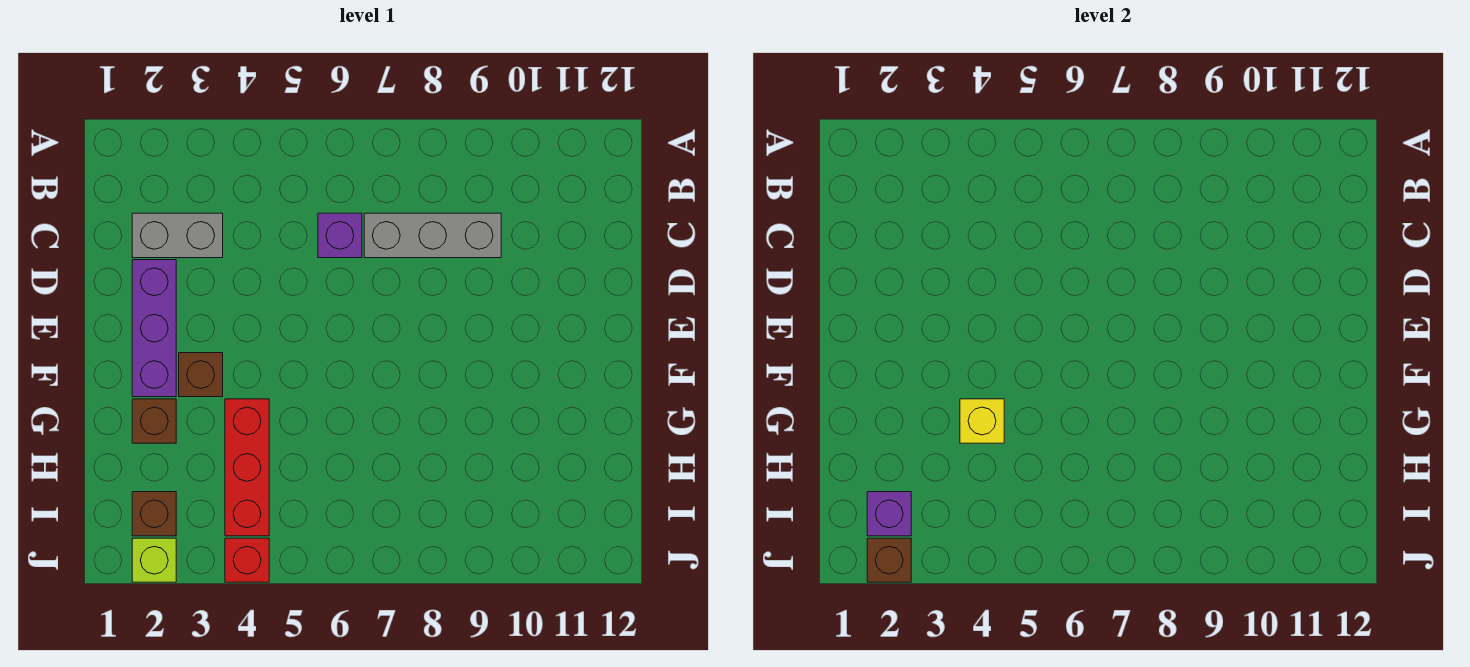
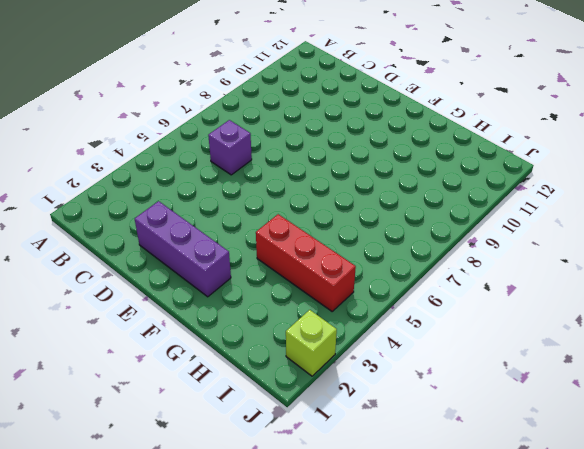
none -> grey 1x2 brick [132,213,223,258]
none -> grey 1x3 brick [364,213,501,258]
none -> brown 1x1 brick [179,353,223,397]

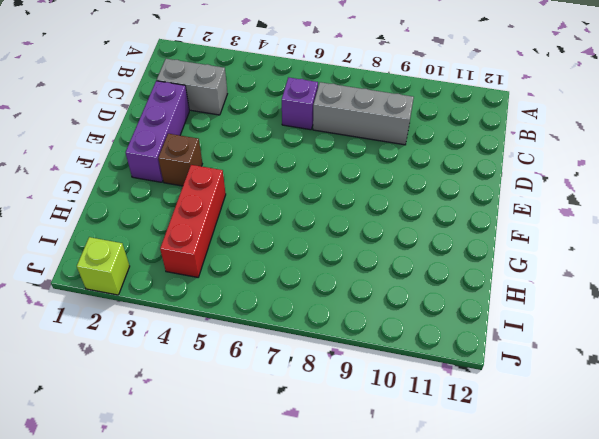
none -> brown 1x1 brick [132,399,176,443]
none -> brown 1x1 brick [132,492,176,536]
none -> red 1x1 brick [225,538,269,582]

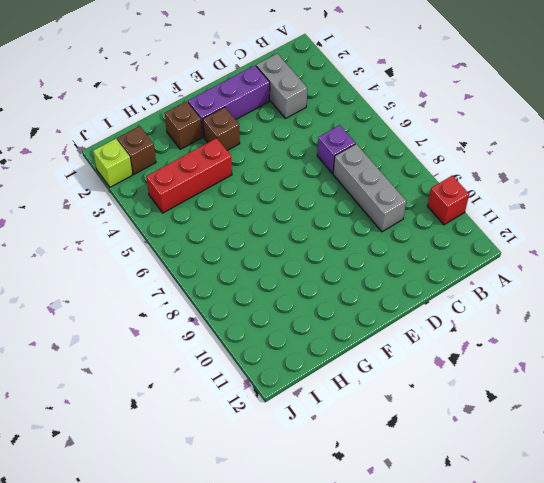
red 1x1 brick [428,175,469,225] -> red 1x1 brick moved to [225,538,269,582]
none -> yellow 1x1 brick [960,399,1004,443]
none -> purple 1x1 brick [867,492,911,536]
none -> brown 1x1 brick [867,538,911,582]

